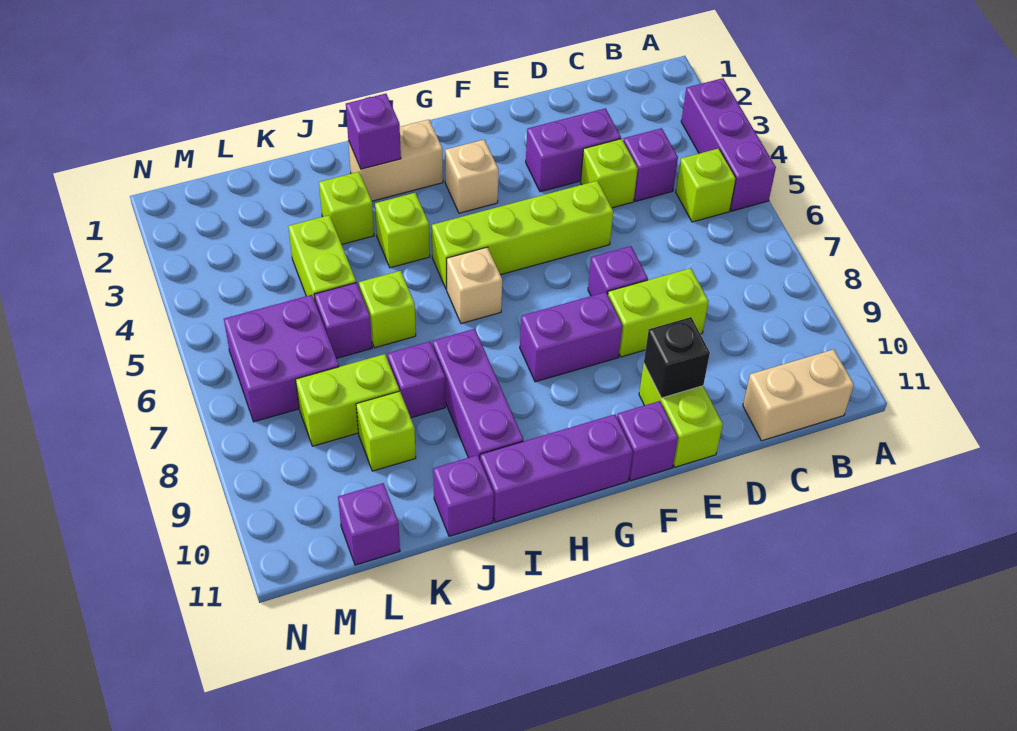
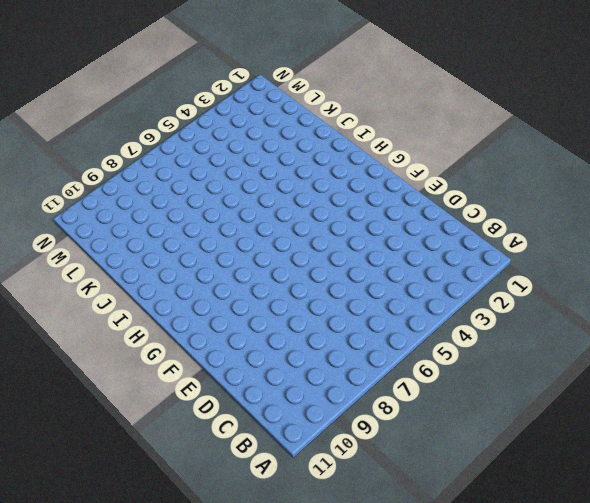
none -> purple 1x3 brick [681,78,776,211]
none -> lime 1x1 brick [676,148,736,222]
none -> tan 1x2 brick [743,349,854,441]
none -> purple 1x1 brick [623,128,678,201]

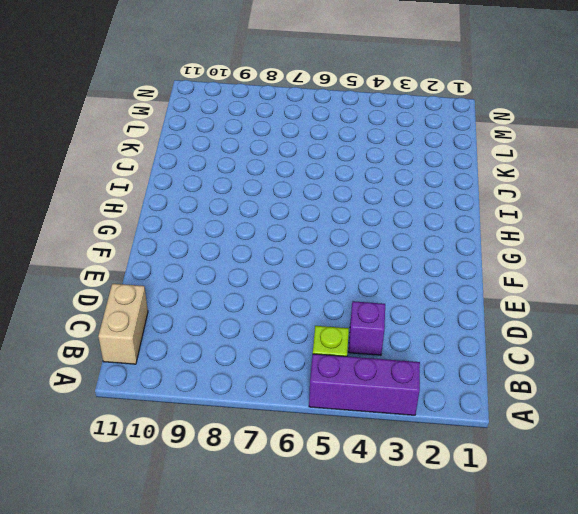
none -> purple 1x2 brick [526,108,621,192]
none -> lime 1x1 brick [581,139,638,208]
none -> lime 1x2 brick [608,268,709,357]
none -> lime 1x4 brick [432,181,613,290]

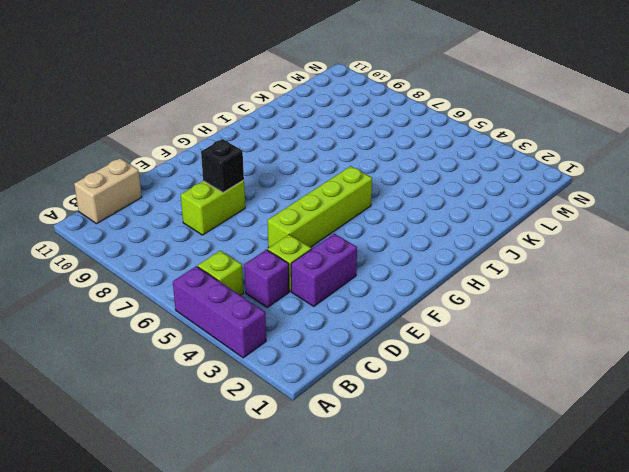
black 1x1 brick [201,139,244,192] -> black 1x1 brick moved to [644,317,710,398]
none -> purple 1x1 brick [588,246,648,296]
none -> lime 1x2 brick [639,364,723,467]
none -> purple 1x2 brick [520,292,623,382]
none -> purple 1x1 brick [617,401,678,481]

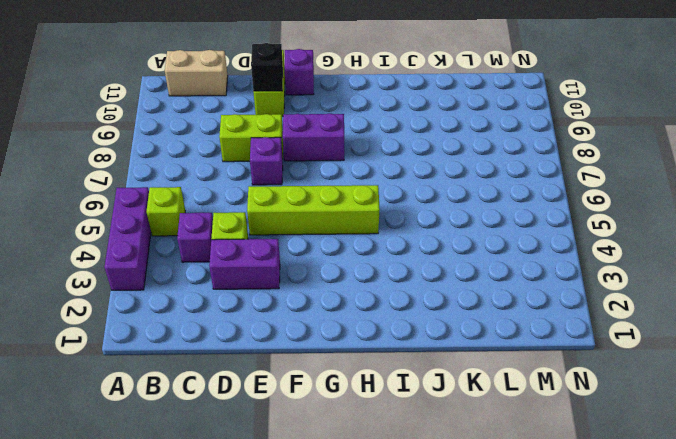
none -> tan 1x1 brick [445,140,499,213]
none -> purple 1x3 brick [480,414,633,522]
none -> tan 1x2 brick [348,120,443,201]
none -> tan 1x1 brick [447,247,502,324]

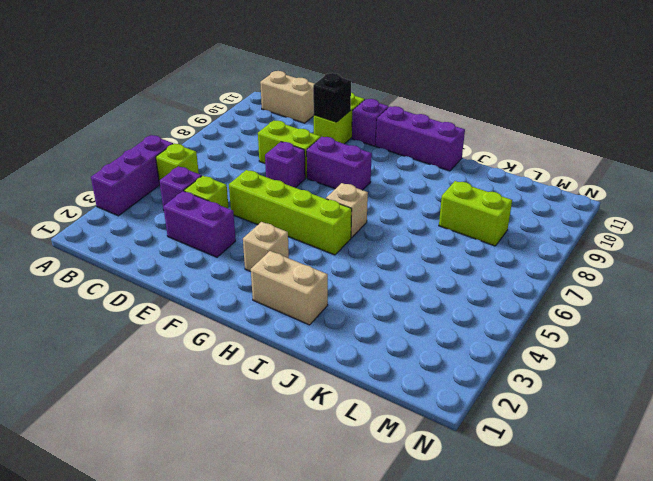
none -> lime 1x1 brick [375,193,430,268]
none -> purple 1x3 brick [433,329,523,459]
none -> lime 1x1 brick [319,172,374,244]
none -> lime 1x1 brick [359,271,416,348]

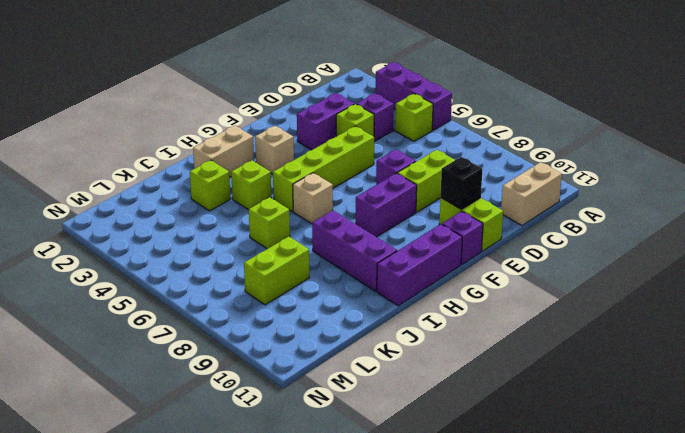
none -> purple 1x1 brick [387,341,445,418]
none -> purple 1x1 brick [433,455,494,536]
none -> lime 1x2 brick [288,215,356,301]
none -> purple 1x1 brick [314,283,372,358]

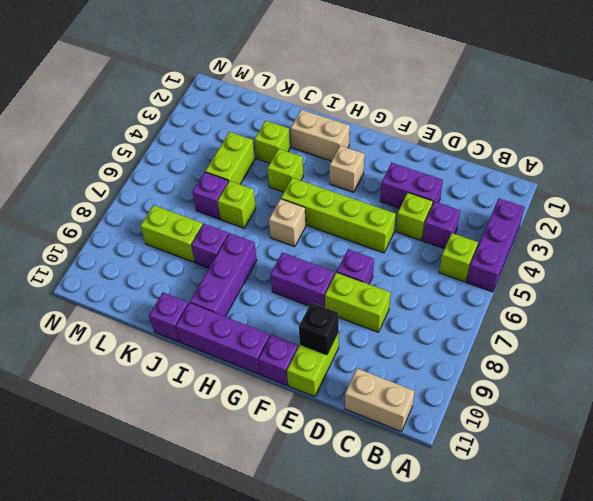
none -> lime 1x1 brick [356,391,416,471]
none -> purple 2x2 brick [224,295,339,422]
none -> purple 1x1 brick [338,483,400,565]
none -> purple 1x1 brick [346,94,401,169]

